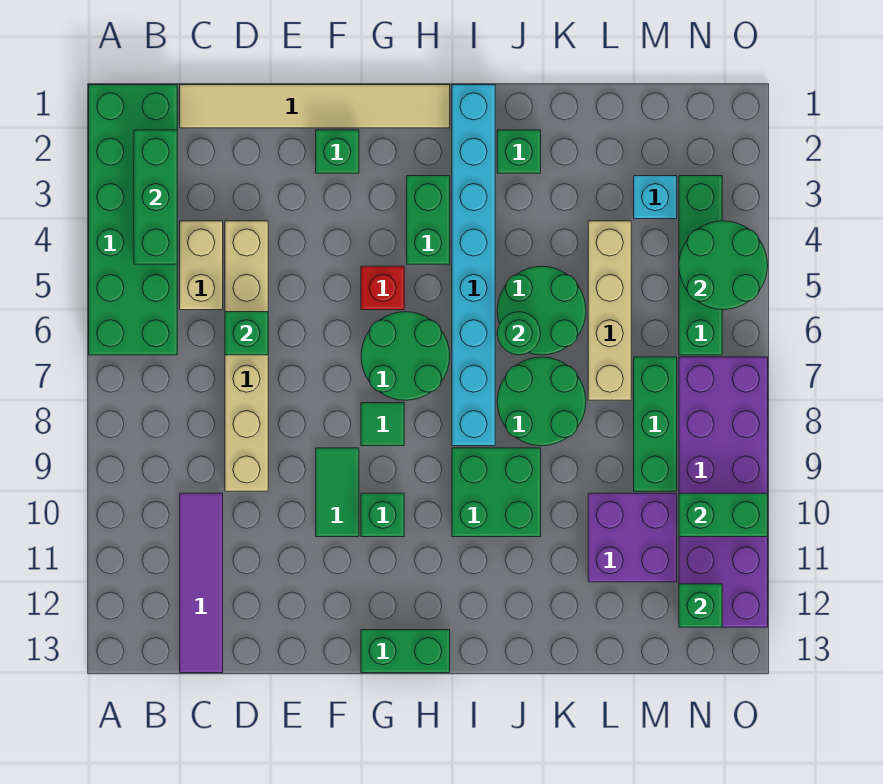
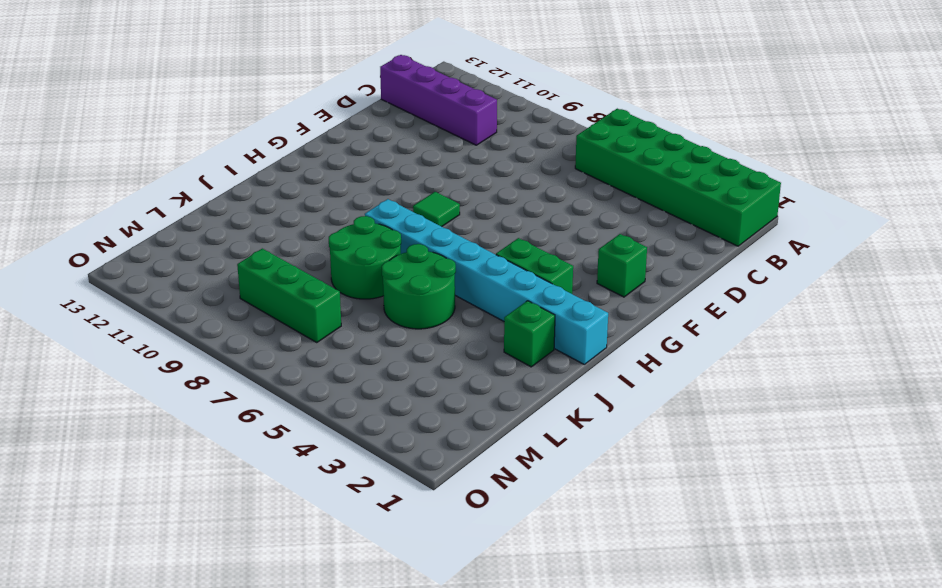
purple 1x4 brick [380,55,497,145] -> purple 1x4 tile [180,493,223,673]
none -> tan 1x6 tile [180,85,450,128]
none -> tan 1x2 brick [180,221,223,310]
none -> tan 1x6 brick [225,221,268,491]
none -> green 1x2 tile [316,448,359,537]

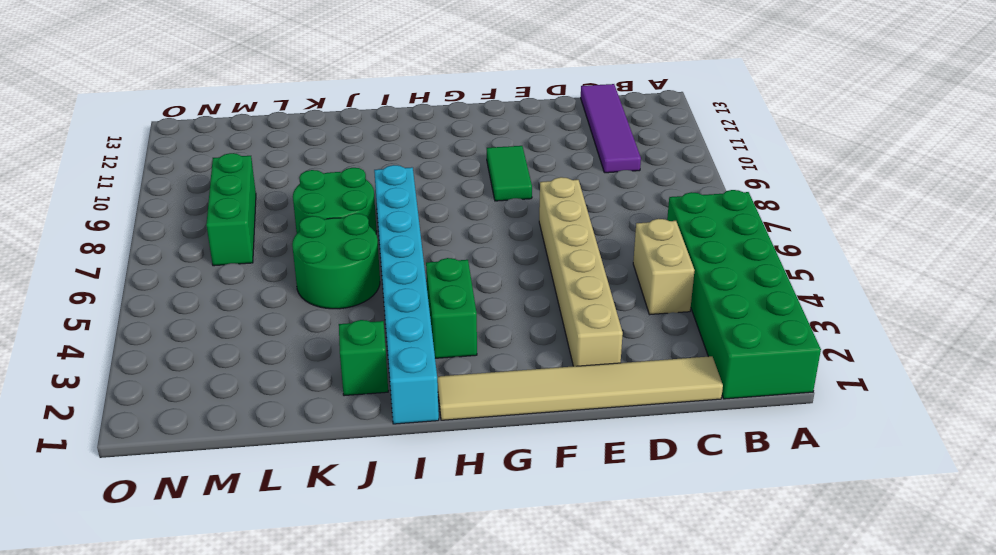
tan 1x6 brick [539,177,623,366] -> tan 1x6 brick moved to [225,221,268,491]
none -> green 1x1 brick [316,130,359,173]
none -> red 1x1 brick [361,266,404,310]
none -> green 2x2 round brick [361,312,450,400]
none -> green 1x1 tile [361,403,404,446]

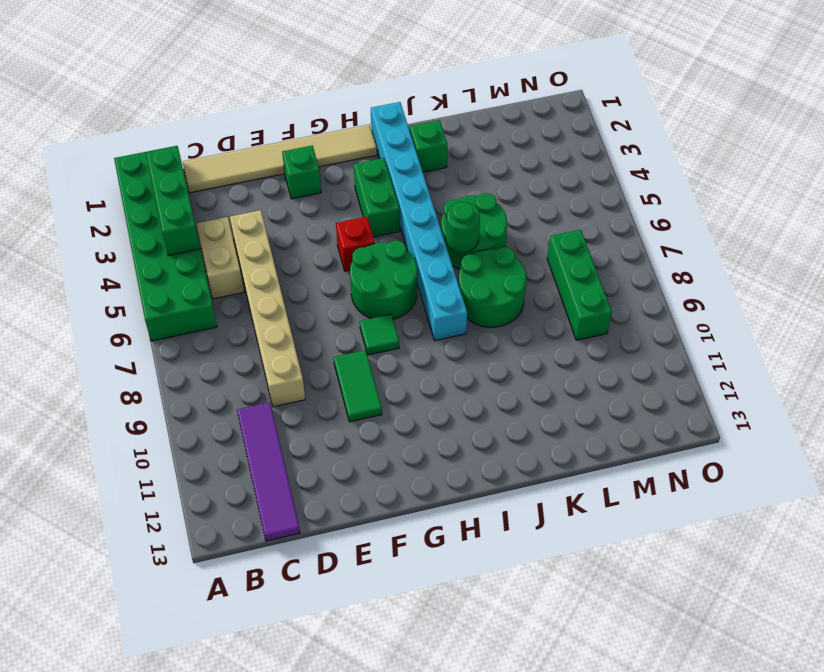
none -> green 1x1 brick [361,493,404,537]
none -> green 1x2 brick [361,630,450,673]
none -> green 2x2 brick [452,448,541,537]
none -> tan 1x4 brick [588,221,631,400]

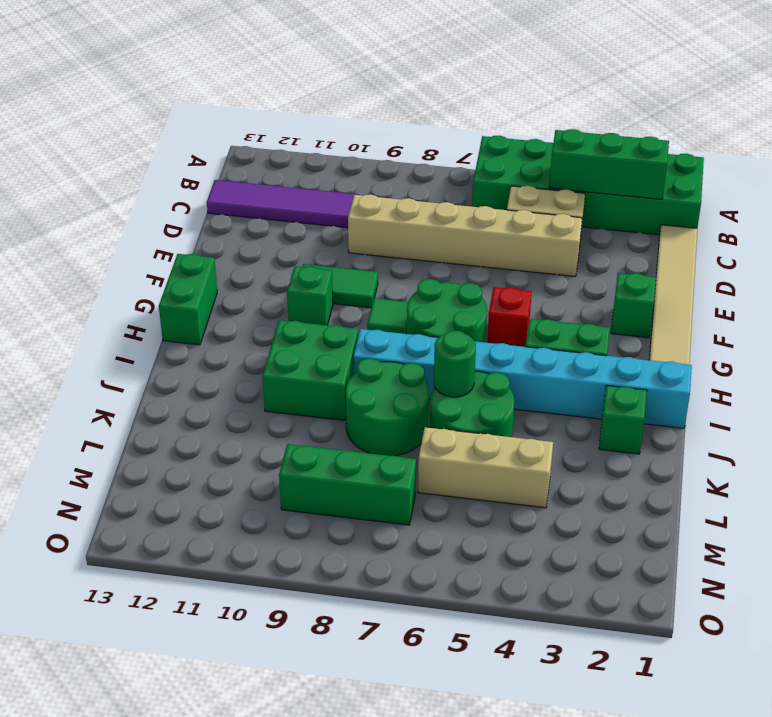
tan 1x3 brick [418,427,553,508] -> tan 1x4 brick [588,221,631,400]
none -> purple 2x2 brick [588,493,677,582]
none -> cyan 1x1 brick [634,176,677,219]
none -> green 1x4 brick [679,176,722,355]
none -> purple 2x6 brick [679,357,768,627]

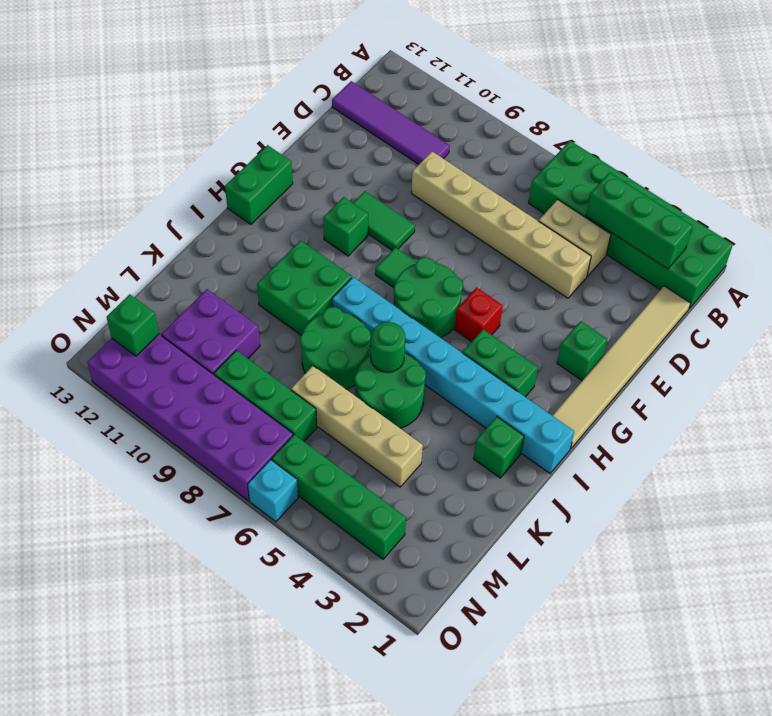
cyan 1x1 brick [248,460,298,522] -> cyan 1x1 brick moved to [634,176,677,219]
none -> green 1x1 brick [225,312,268,355]
none -> green 2x2 round brick [679,221,768,310]
none -> green 1x2 brick [679,493,768,537]

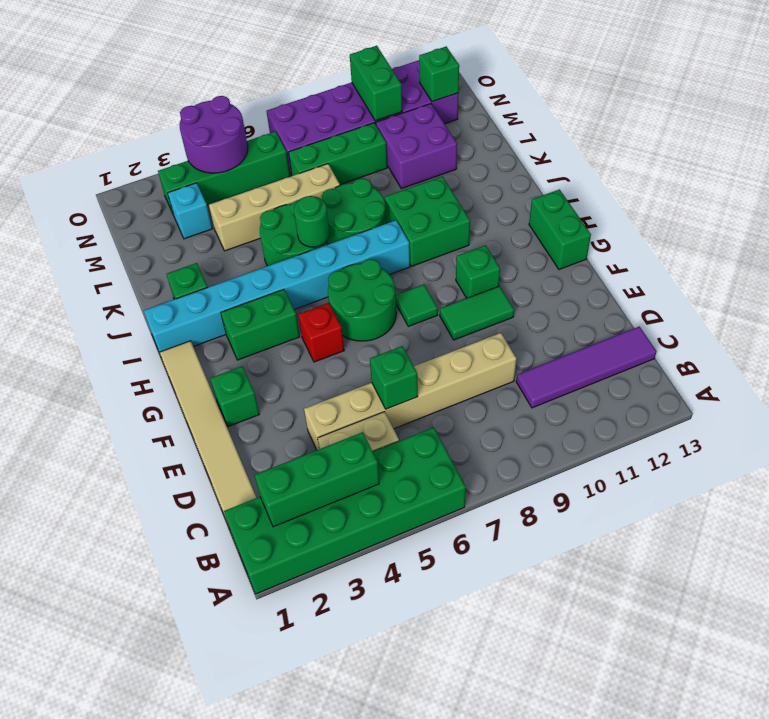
purple 2x2 round brick [180,96,248,173] -> green 2x2 round brick [679,221,768,310]

